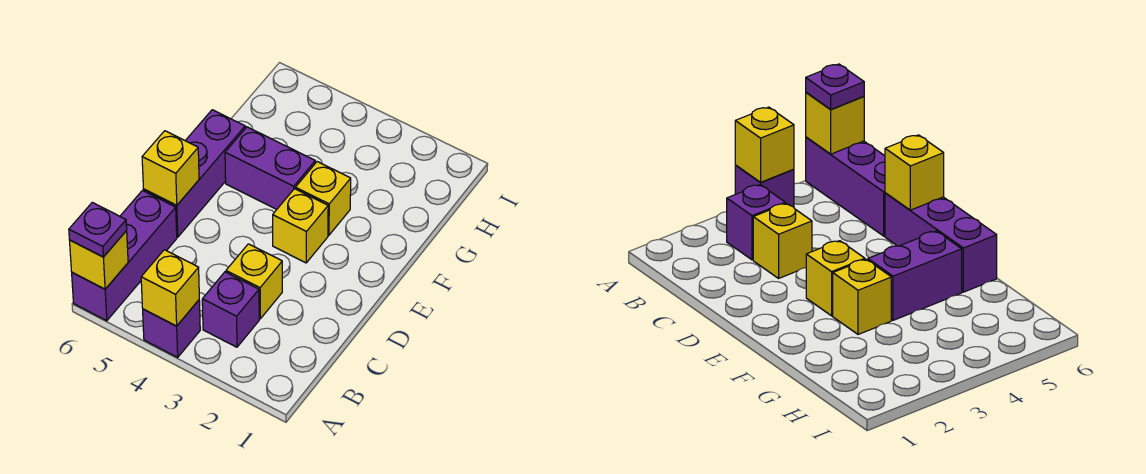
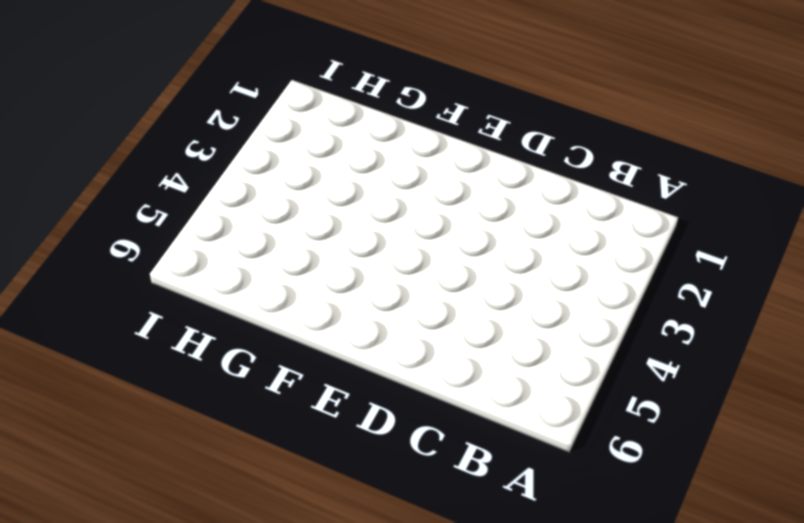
none -> purple 1x1 brick [143,300,200,357]
none -> purple 1x3 brick [72,191,177,321]
none -> purple 1x1 brick [202,272,259,347]

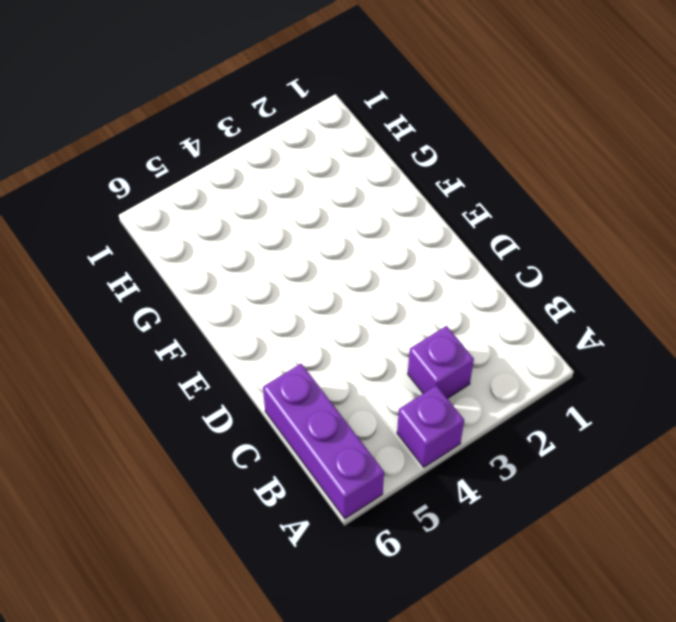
none -> yellow 1x1 brick [226,244,282,319]
none -> purple 1x3 brick [144,110,245,237]
none -> yellow 1x1 brick [273,189,328,263]

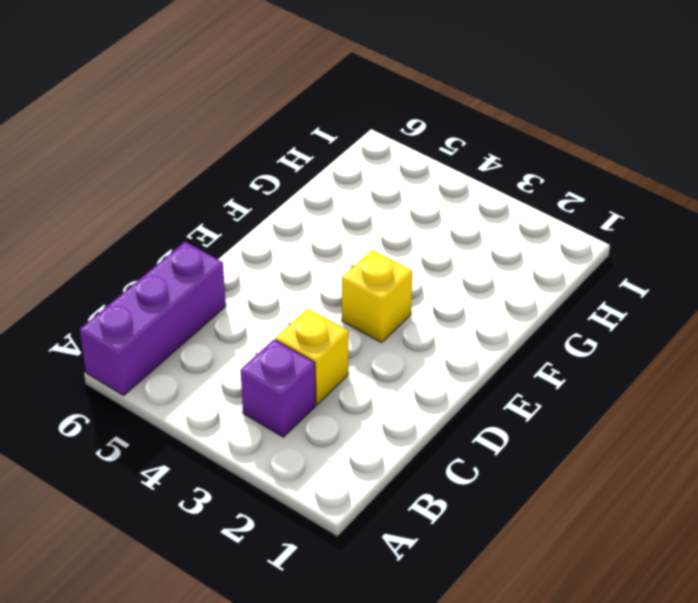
none -> purple 1x1 brick [143,300,200,357]
none -> purple 1x3 brick [144,110,245,237]
none -> yellow 1x1 brick [295,162,351,235]

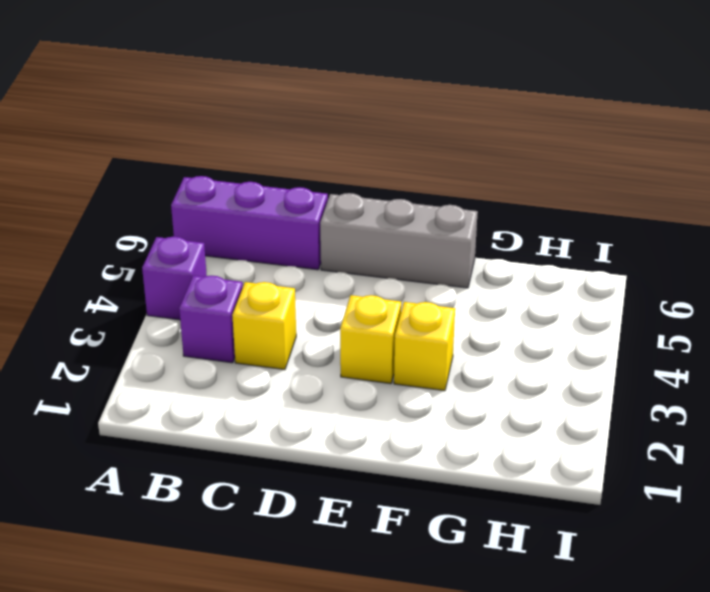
grey 1x3 brick [320,193,478,288] -> purple 1x3 brick [144,110,245,237]
none -> purple 1x2 brick [225,127,315,209]
none -> yellow 1x1 brick [141,250,199,326]
none -> yellow 1x1 brick [70,231,128,289]

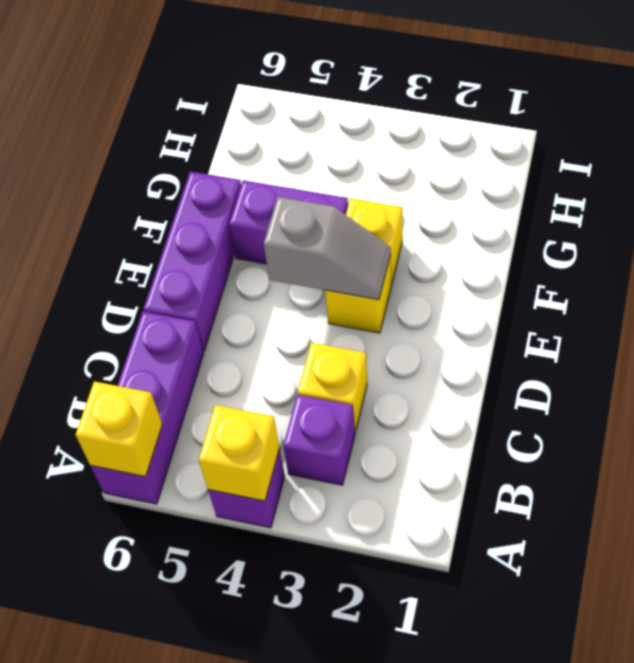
grey 1x2 slope [264,197,391,300] -> none
none -> yellow 1x1 brick [142,131,199,206]
none -> purple 1x1 plate [69,202,127,257]

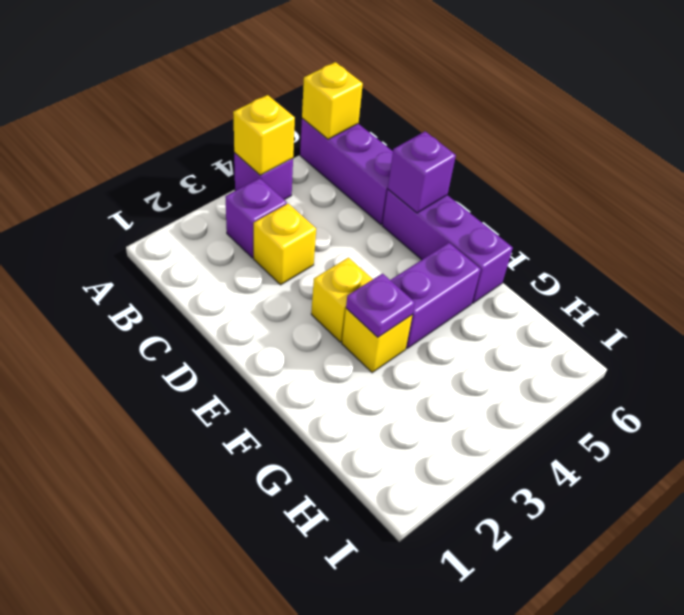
purple 1x1 brick [388,131,456,213] -> yellow 1x1 brick [142,131,199,206]
purple 1x1 plate [346,274,415,337] -> purple 1x1 plate moved to [69,202,127,257]

